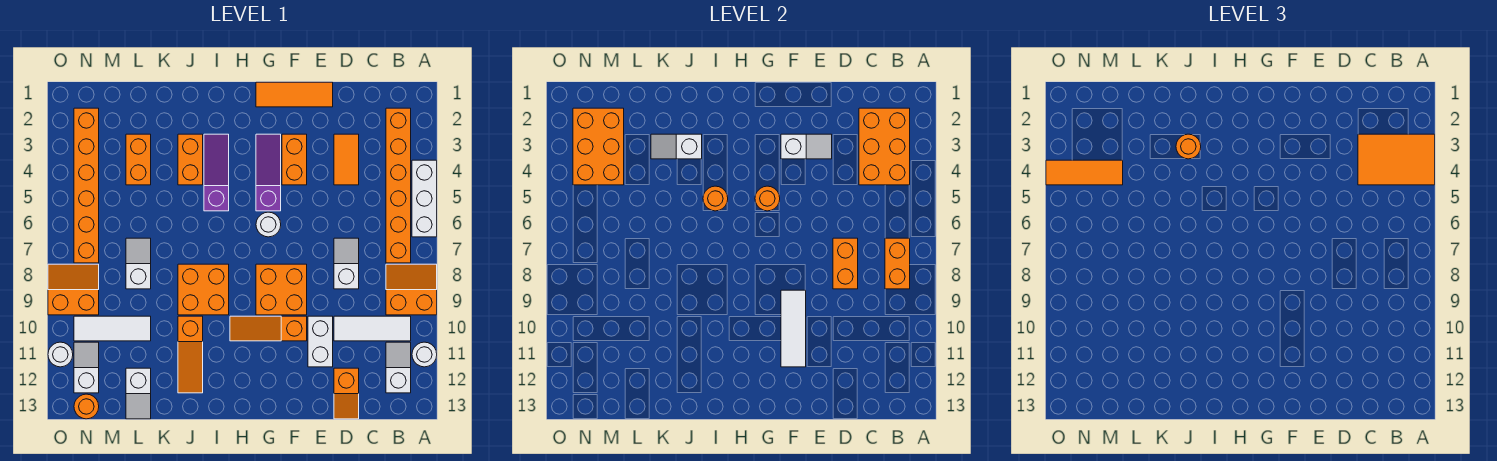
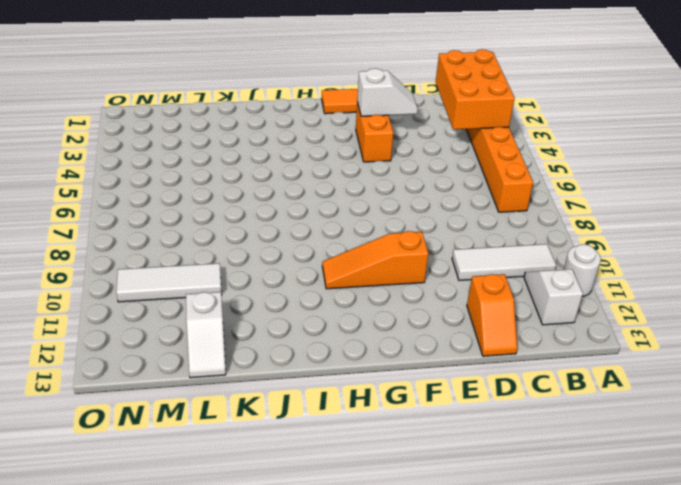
none -> white 1x3 brick [412,160,437,237]
none -> orange 2x2 slope [386,264,437,315]
none -> orange 1x2 tile [334,134,359,185]
none -> white 1x2 slope [334,238,359,289]

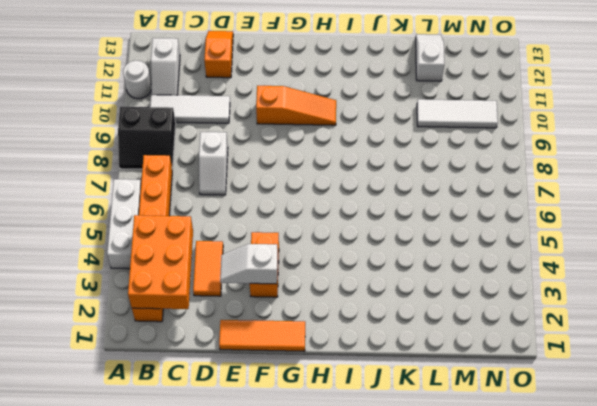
black 2x2 slope [118,107,176,169] -> orange 2x2 slope [386,264,437,315]
none -> white 1x2 brick [308,316,333,367]
none -> orange 2x2 brick [256,264,307,315]
none -> purple 1x3 slope [256,134,281,211]
none -> white 1x1 round brick [256,212,281,237]

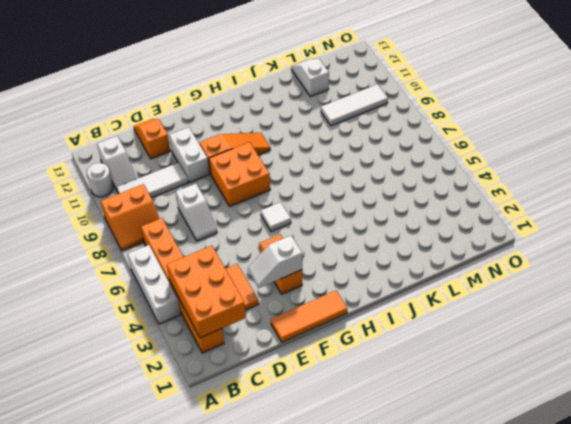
white 1x1 tile [261,202,291,232] -> white 1x1 round brick [256,212,281,237]
none -> purple 1x3 slope [256,134,281,211]
none -> purple 1x3 slope [204,134,229,211]
none -> orange 2x2 brick [178,264,229,315]
none -> orange 1x2 brick [178,134,203,185]

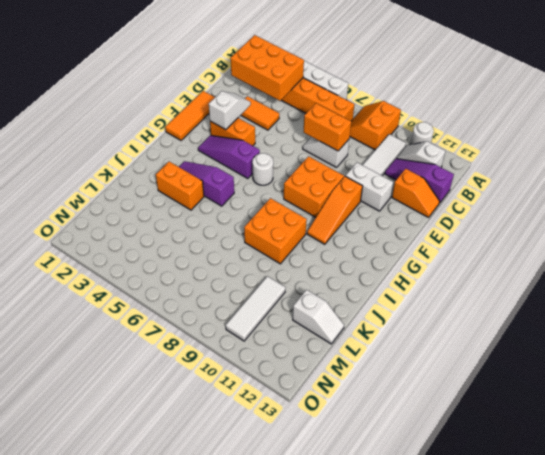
purple 1x3 slope [385,159,454,202] -> none
none -> orange 1x3 slope [178,316,203,393]
none -> orange 1x2 brick [126,134,151,185]
none -> white 1x2 slope [126,238,151,289]
none -> orange 1x6 brick [74,108,99,263]

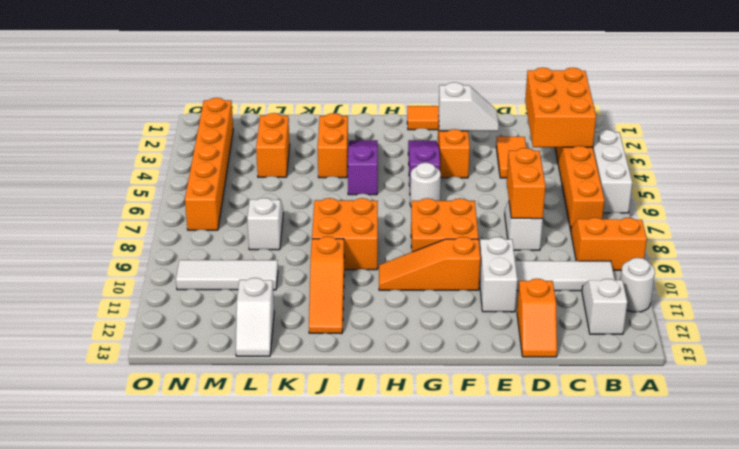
none -> orange 2x2 slope [48,264,99,315]
none -> white 1x2 slope [74,342,99,393]
none -> orange 1x1 round brick [74,394,99,419]
none -> white 1x1 round brick [48,342,73,367]

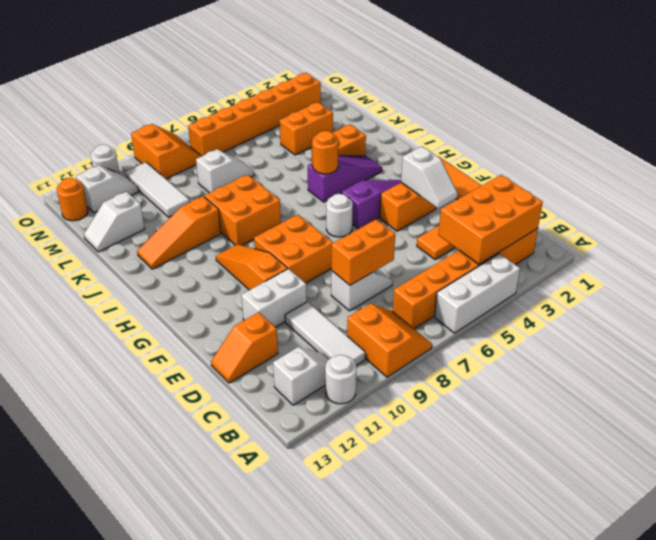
none -> orange 1x2 brick [885,238,910,289]
none -> white 1x3 tile [781,290,806,367]
none -> orange 1x1 round brick [755,186,780,211]
none -> white 1x2 slope [651,134,702,159]

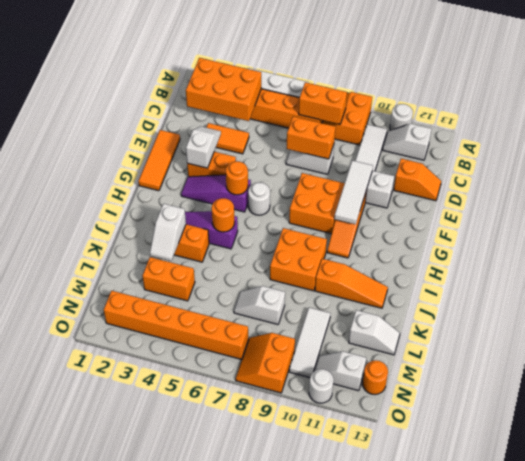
white 1x3 tile [334,161,373,224] -> white 1x3 tile turned to [781,290,806,367]
none -> orange 2x3 brick [573,108,624,185]
none -> orange 2x3 tile [1358,134,1435,185]
none -> orange 1x1 round brick [1176,134,1201,159]
none -> orange 1x3 tile [1046,160,1123,185]

